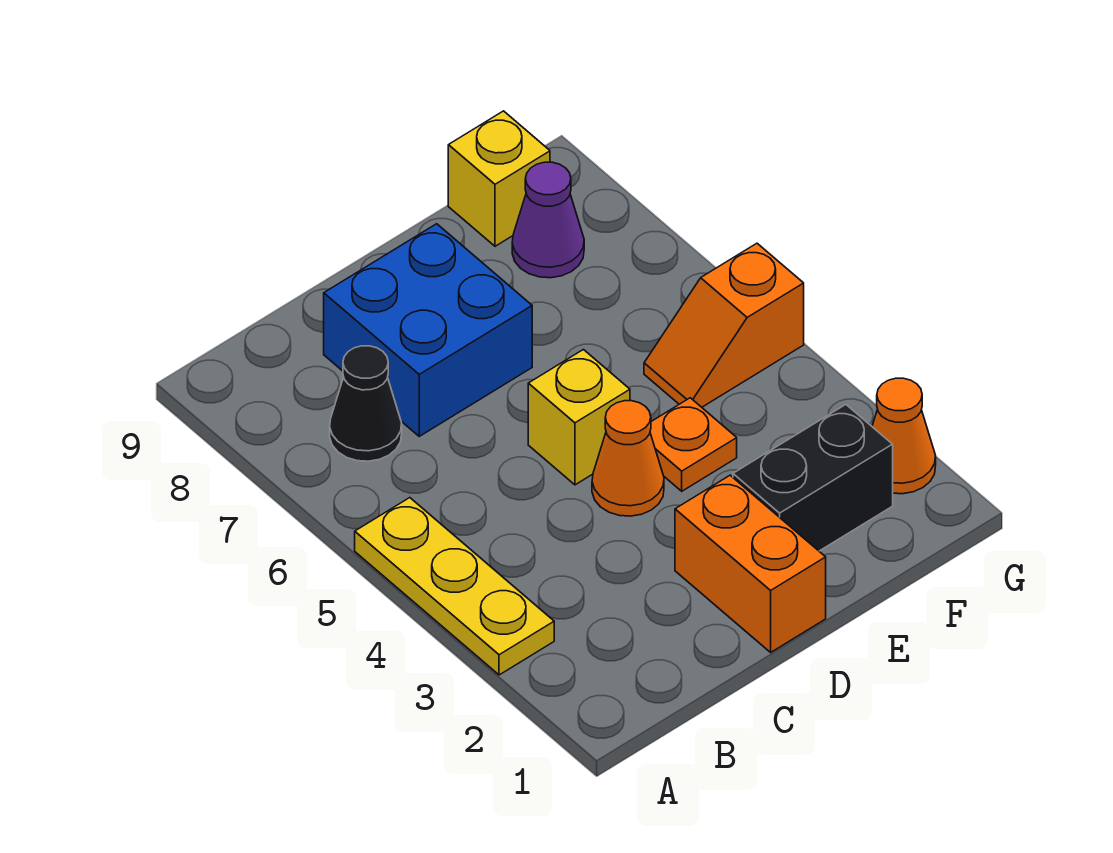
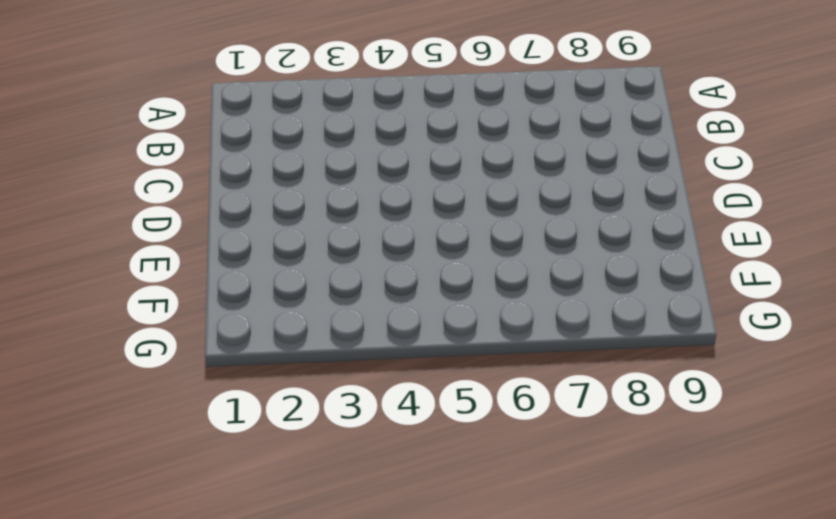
none -> yellow 1x3 plate [355,498,554,675]
none -> black 1x1 cone [330,346,402,461]
none -> blue 2x2 brick [324,224,532,436]

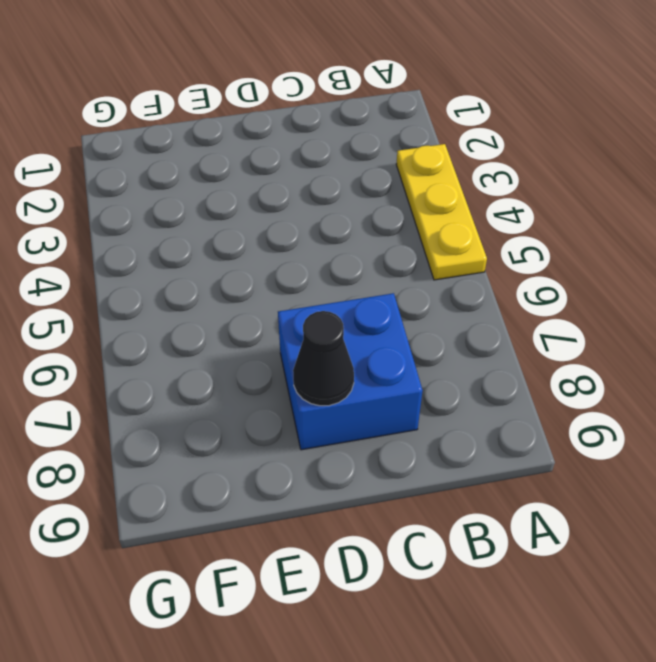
black 1x1 cone [293,311,354,406] -> black 1x1 cone moved to [330,346,402,461]
none -> orange 1x2 brick [675,475,826,652]
none -> orange 1x1 cone [592,401,664,516]
none -> yellow 1x1 brick [528,350,630,485]

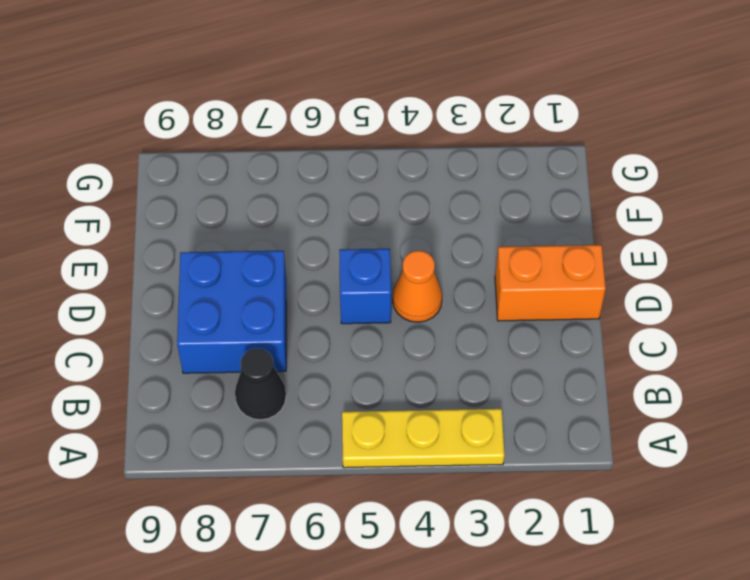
blue 1x1 brick [339,249,391,324] -> yellow 1x1 brick [528,350,630,485]
none -> black 1x2 brick [733,405,893,551]
none -> orange 1x1 plate [650,398,737,491]
none -> orange 1x2 slope [644,243,804,407]

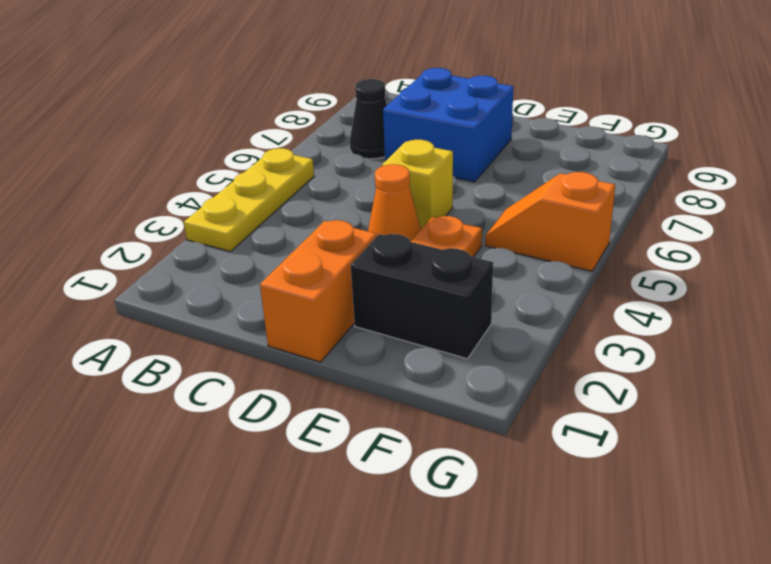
none -> purple 1x1 cone [512,162,584,278]
none -> yellow 1x1 brick [448,111,550,246]
none -> orange 1x1 cone [872,378,936,494]

